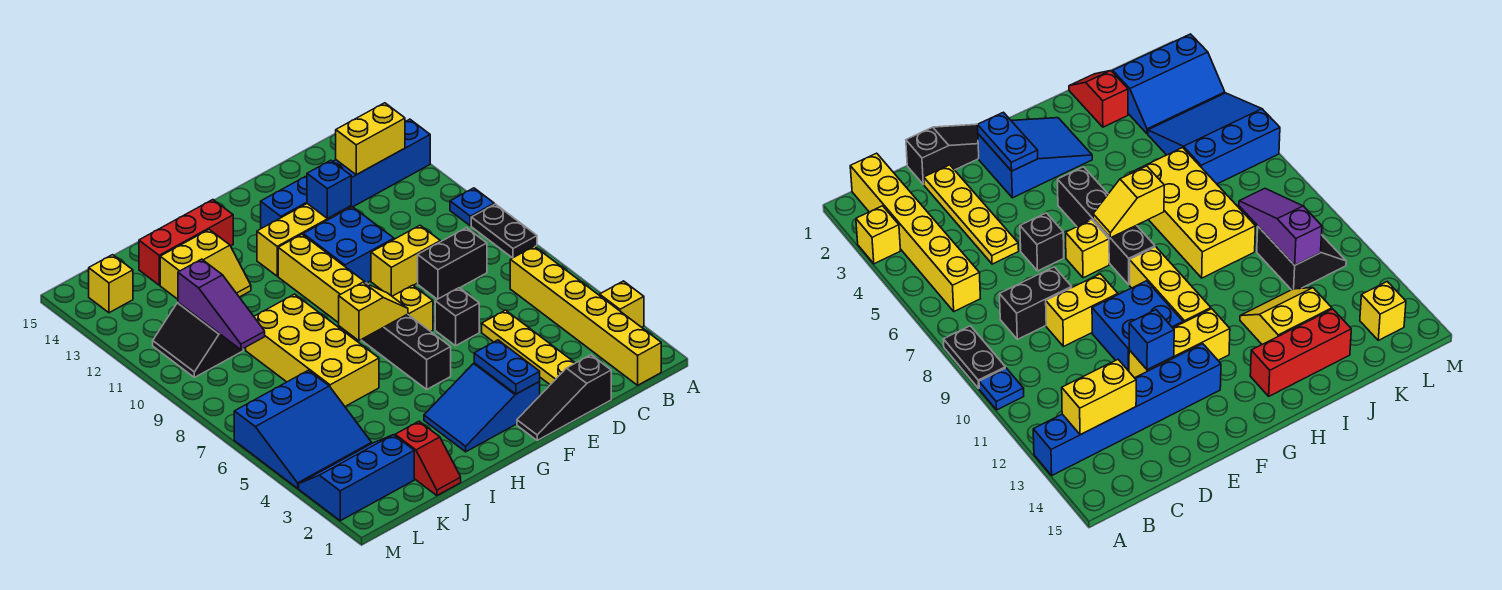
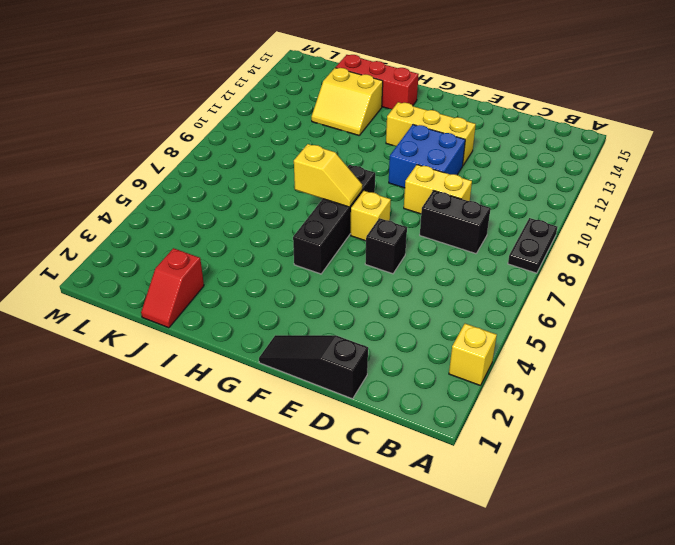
none -> blue 1x1 plate [450,188,494,226]
none -> blue 1x6 brick [261,119,430,229]
none -> yellow 1x6 brick [510,246,661,385]

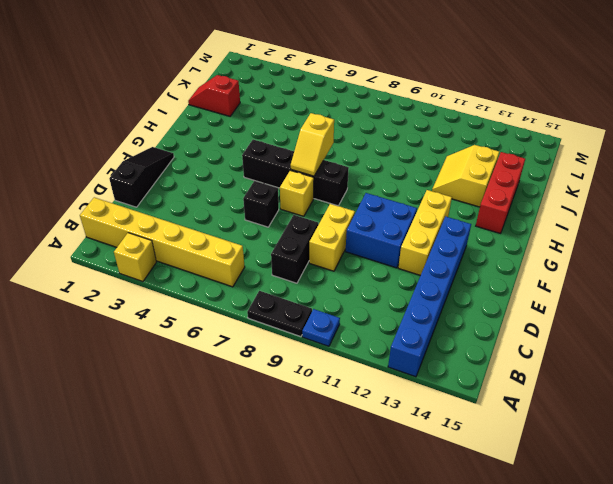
none -> yellow 1x4 plate [482,310,575,385]
none -> blue 2x3 slope [424,363,540,452]
none -> yellow 1x3 brick [278,234,365,323]

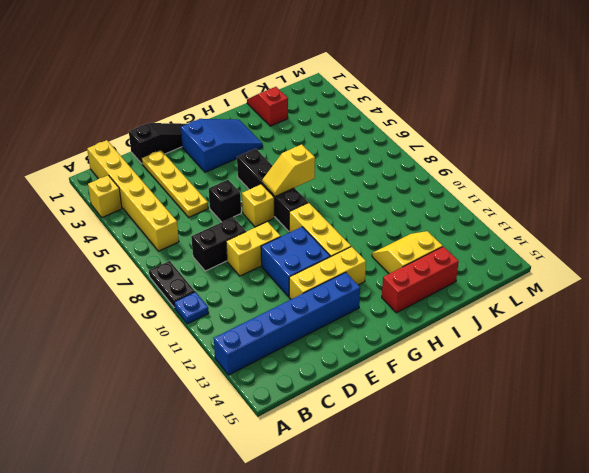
none -> yellow 2x4 brick [246,294,379,406]
none -> blue 2x3 slope [299,435,414,521]
none -> blue 3x3 slope [234,370,372,488]

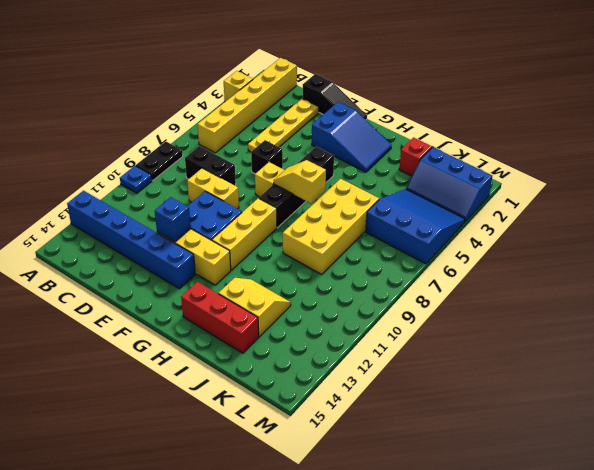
none -> black 2x2 slope [153,303,243,377]
none -> yellow 1x1 brick [89,255,133,313]
none -> yellow 1x2 brick [336,103,405,175]

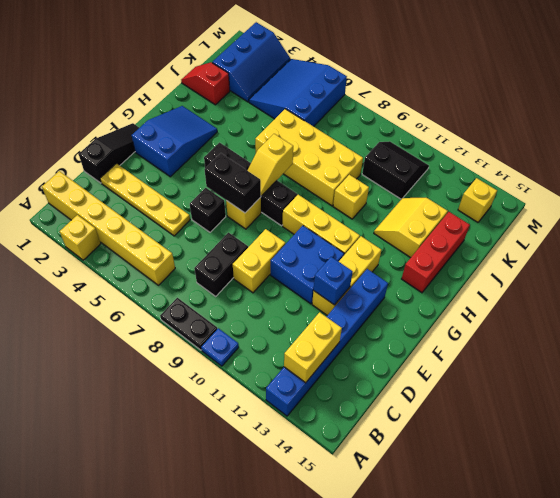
black 1x2 brick [204,153,261,213] -> none
yellow 1x1 brick [333,175,369,219] -> none
none -> blue 1x2 plate [474,340,540,394]
none -> purple 1x3 slope [178,259,265,350]

